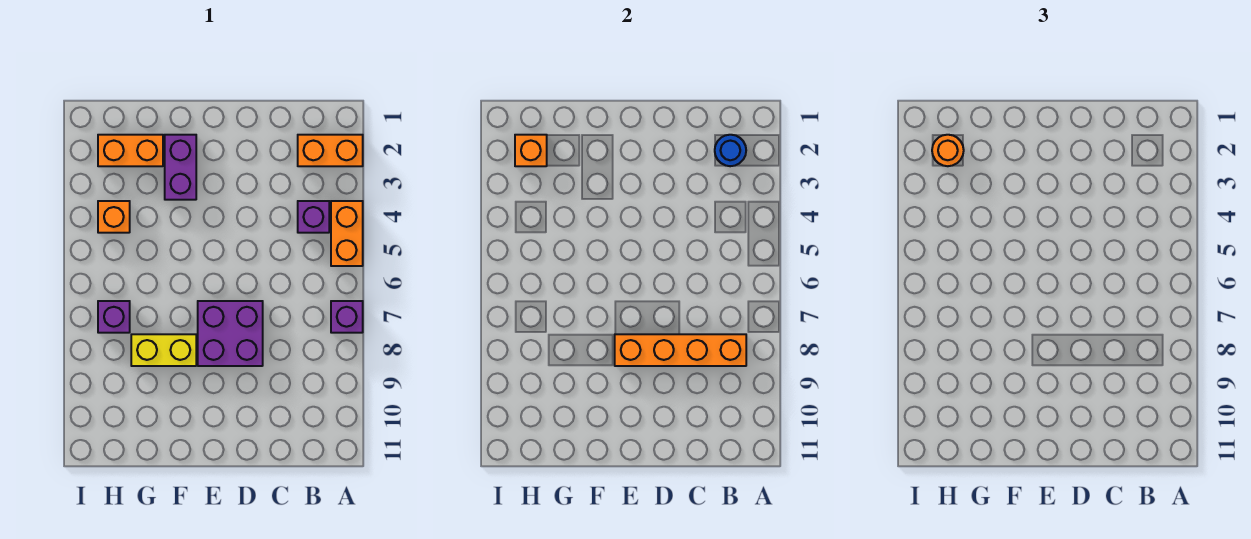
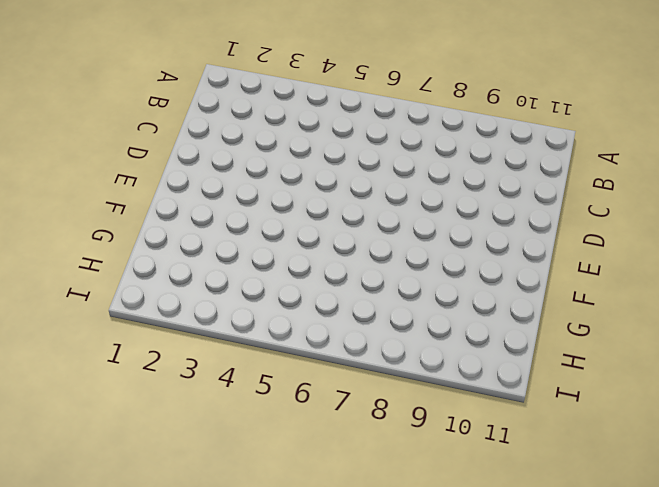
none -> orange 1x2 brick [298,135,363,166]
none -> orange 1x2 brick [331,201,363,266]
none -> purple 1x1 brick [331,301,363,333]

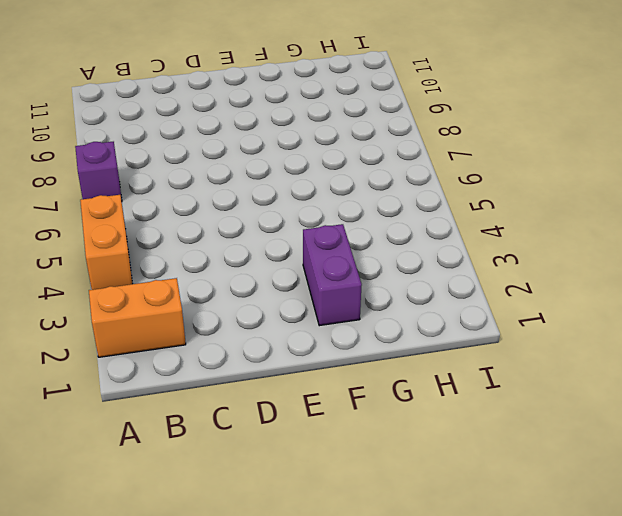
none -> purple 1x1 brick [298,201,329,233]
none -> purple 2x2 brick [198,301,263,366]
none -> yellow 1x2 brick [131,334,196,366]

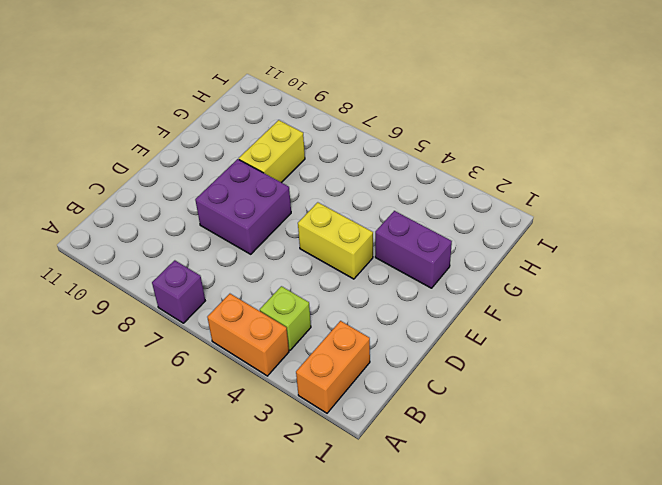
lime 1x1 brick [260,286,311,350] -> purple 1x1 brick [298,201,329,233]
yellow 1x2 brick [298,202,373,279] -> none
none -> orange 1x2 brick [98,135,163,166]
none -> orange 1x1 brick [98,201,130,233]
none -> purple 1x1 brick [98,301,130,333]

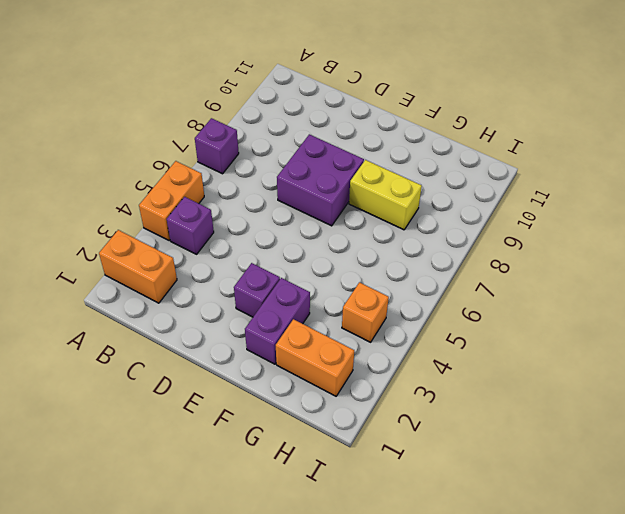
purple 1x1 brick [234,263,280,317] -> purple 1x1 brick moved to [98,301,130,333]
none -> blue 1x1 round brick [715,135,746,166]
none -> orange 1x4 brick [615,334,746,366]
none -> orange 1x1 brick [515,135,547,166]

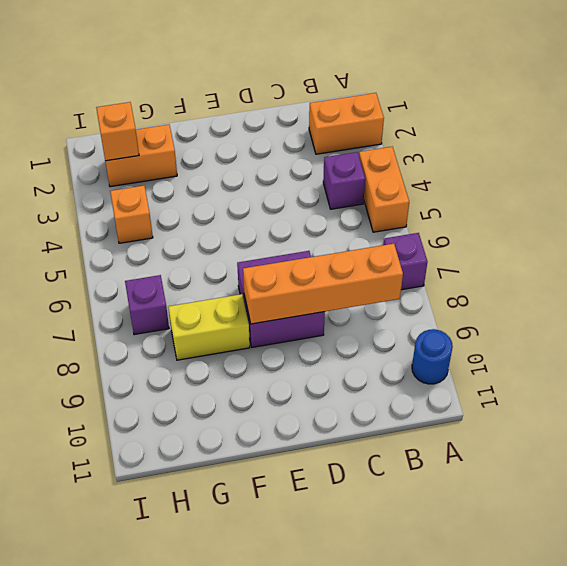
blue 1x1 round brick [412,329,453,384] -> blue 1x1 round brick moved to [715,135,746,166]
none -> purple 1x2 brick [165,135,196,200]
none -> orange 1x1 round brick [932,135,964,166]

